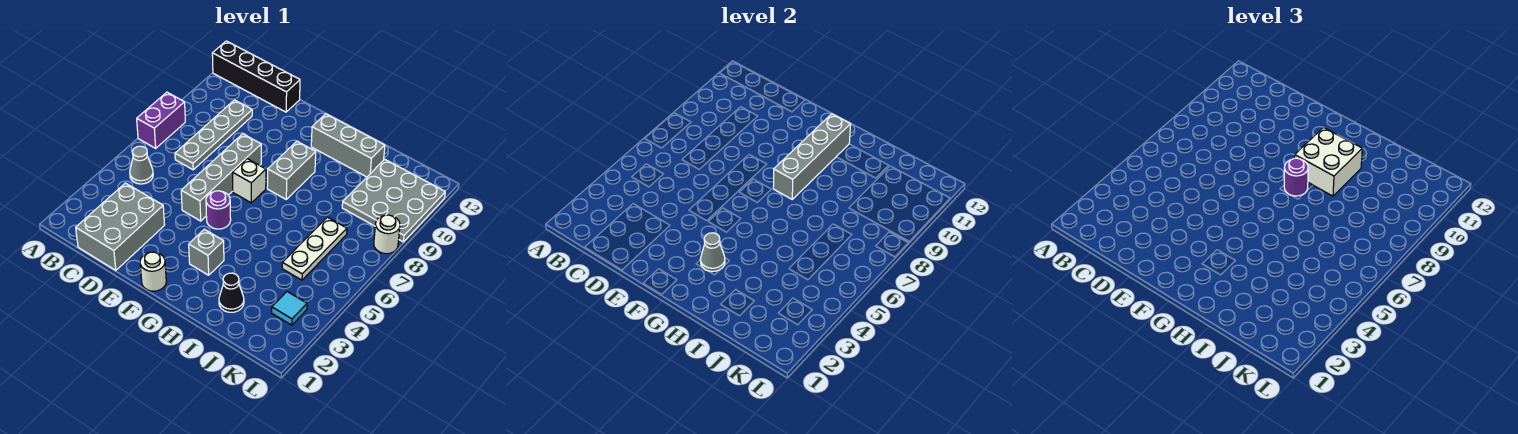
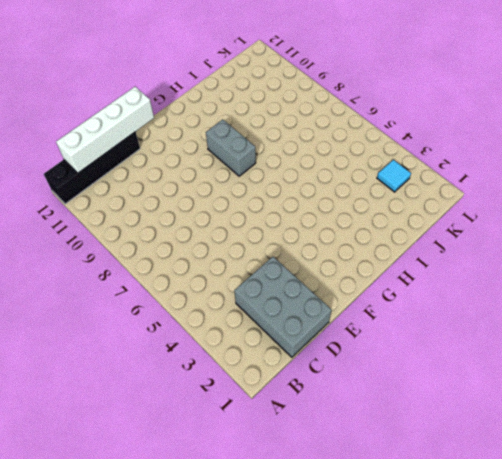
white 1x4 brick [56,87,154,173] -> none
none -> purple 1x2 brick [137,92,185,148]
none -> grey 1x1 cone [130,146,153,184]
none -> grey 1x4 plate [175,100,252,170]

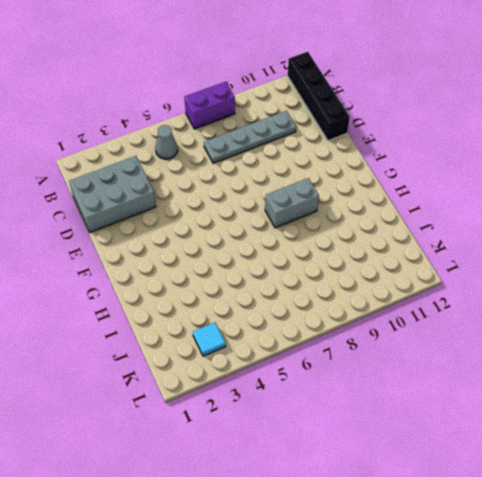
none -> grey 1x4 brick [181,134,261,221]
none -> white 1x1 round brick [140,252,166,291]
none -> purple 1x1 round brick [206,191,231,229]

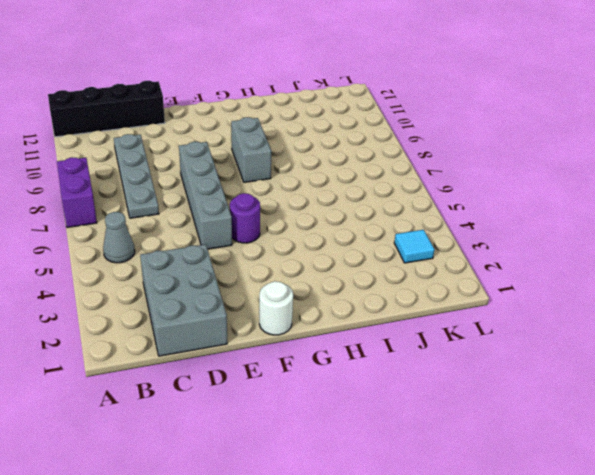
none -> white 1x1 brick [232,159,266,203]
none -> grey 1x1 brick [189,229,224,275]
none -> grey 1x3 brick [311,114,385,177]

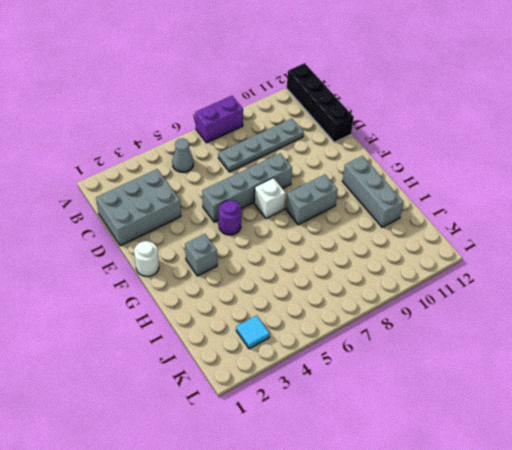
none -> black 1x1 cone [219,273,244,312]
none -> white 1x3 plate [282,217,347,280]
none -> grey 3x3 plate [342,159,445,242]

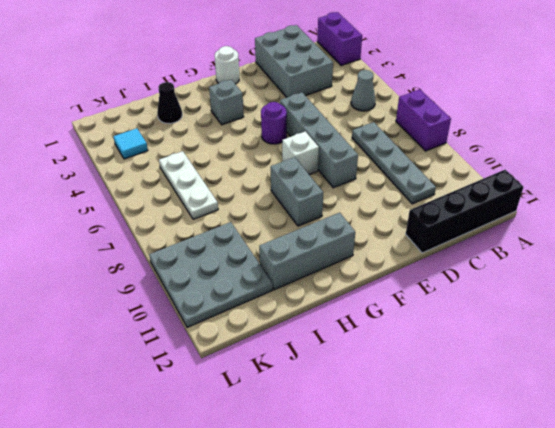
purple 1x2 brick [317,12,362,66] -> none
none -> white 1x1 round brick [374,215,400,254]
none -> grey 1x1 cone [700,233,725,272]
none -> grey 1x4 brick [773,114,851,199]

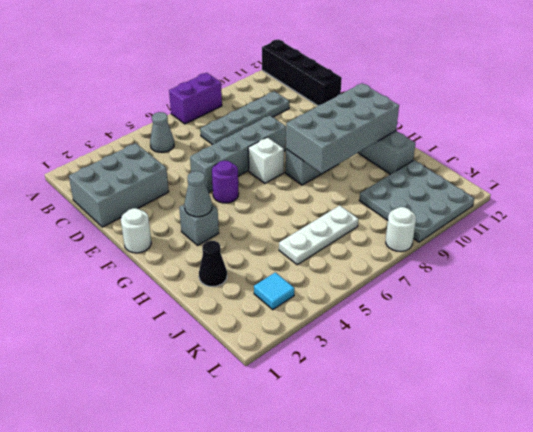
grey 2x4 brick [286,83,399,173] -> grey 1x4 brick [773,114,851,199]
none -> purple 1x1 round brick [1284,158,1308,196]
none -> white 2x2 brick [1295,127,1362,196]

